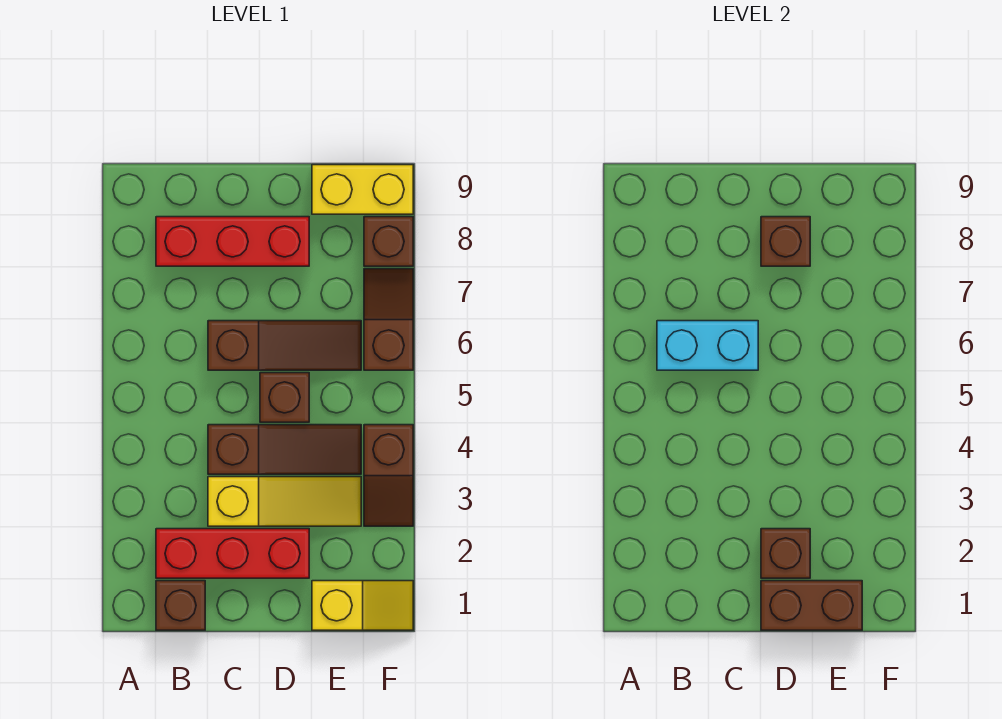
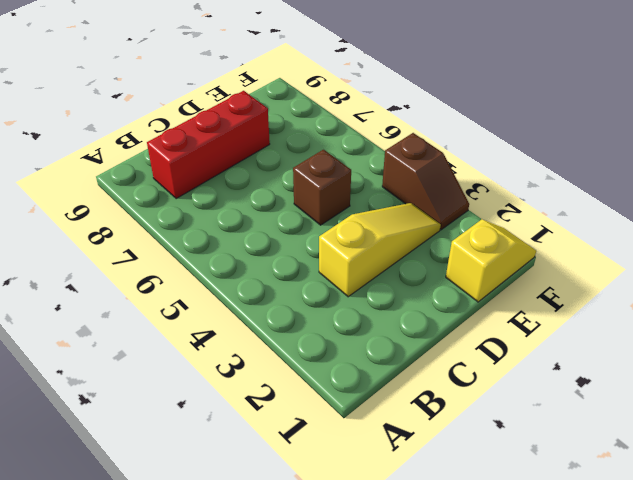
none -> brown 1x1 brick [156,581,205,630]
none -> red 1x3 brick [156,529,309,578]
none -> brown 1x3 slope [208,425,361,474]

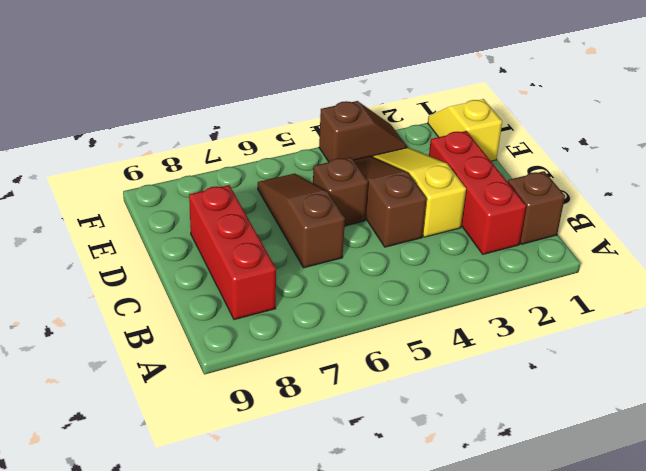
none -> yellow 1x2 brick [312,165,413,214]
none -> brown 1x2 slope [364,269,413,370]
none -> brown 1x1 brick [364,217,413,266]

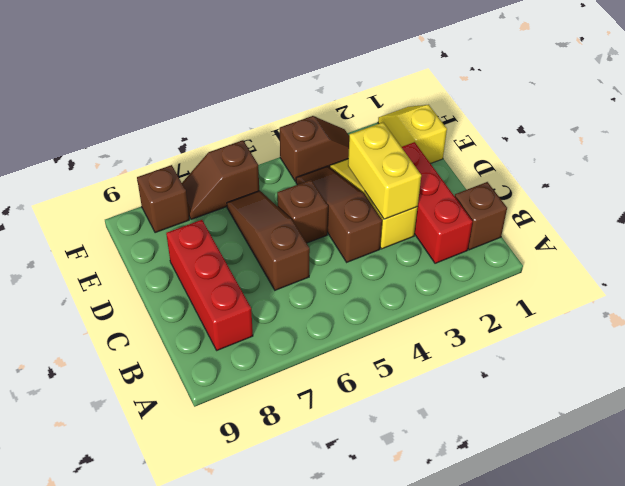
yellow 1x2 brick [348,122,421,219] -> yellow 1x2 brick moved to [312,165,413,214]
none -> cyan 1x2 brick [657,321,758,370]
none -> brown 1x2 brick [761,581,862,630]
none -> brown 1x1 brick [761,529,810,578]

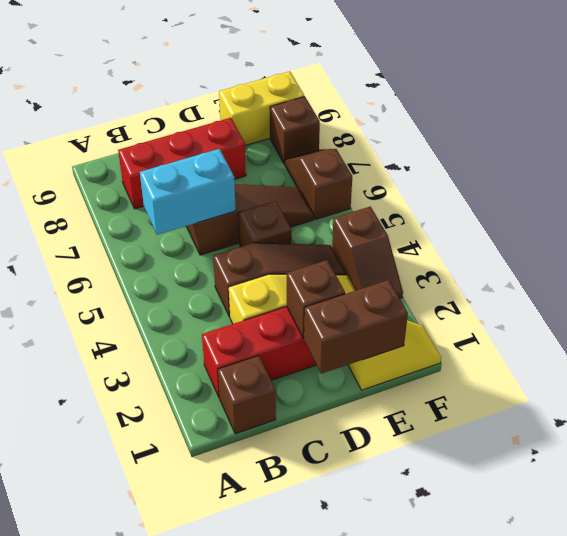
none -> brown 1x1 brick [761,217,810,266]

